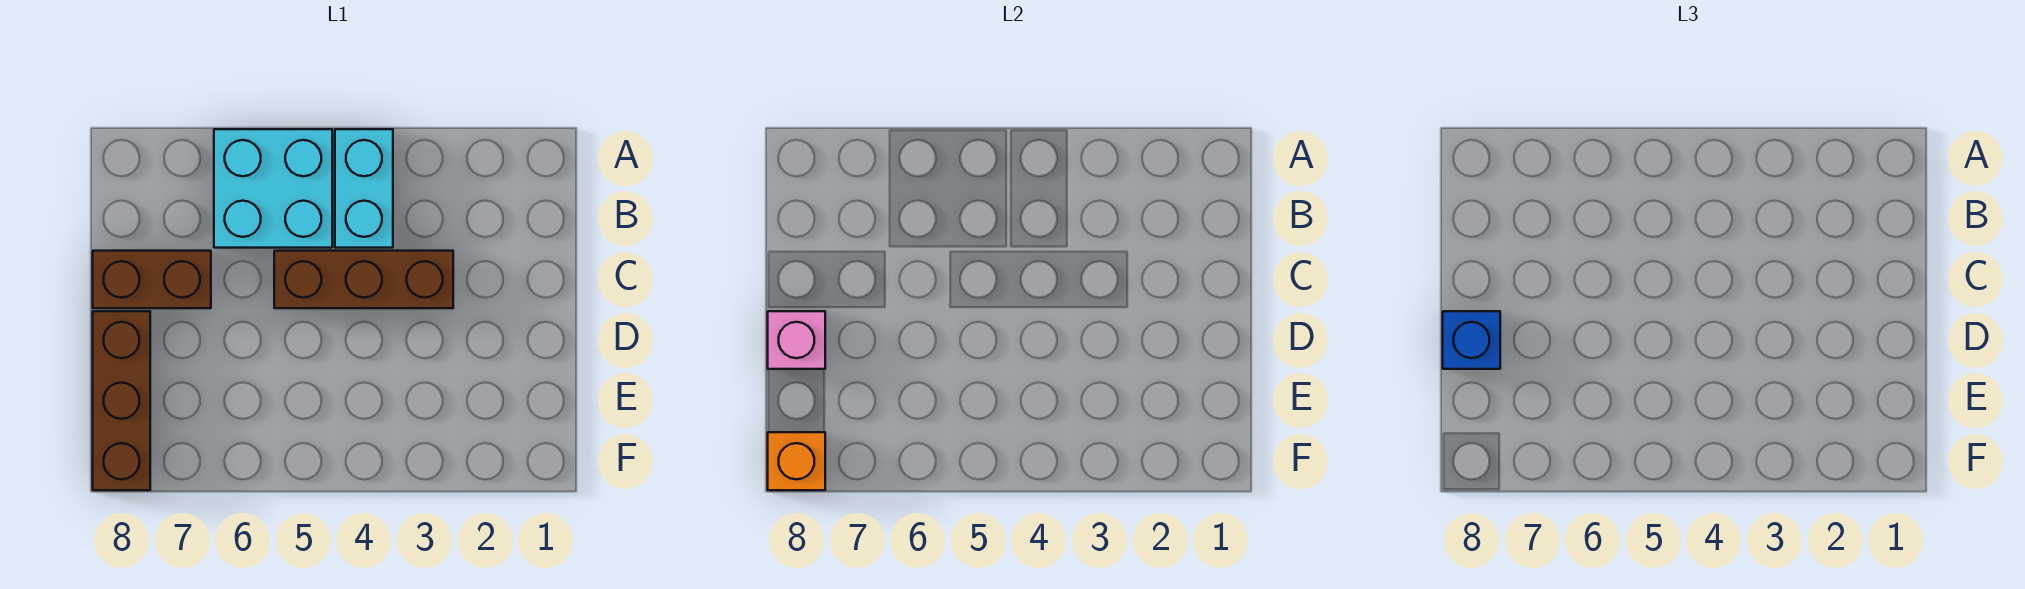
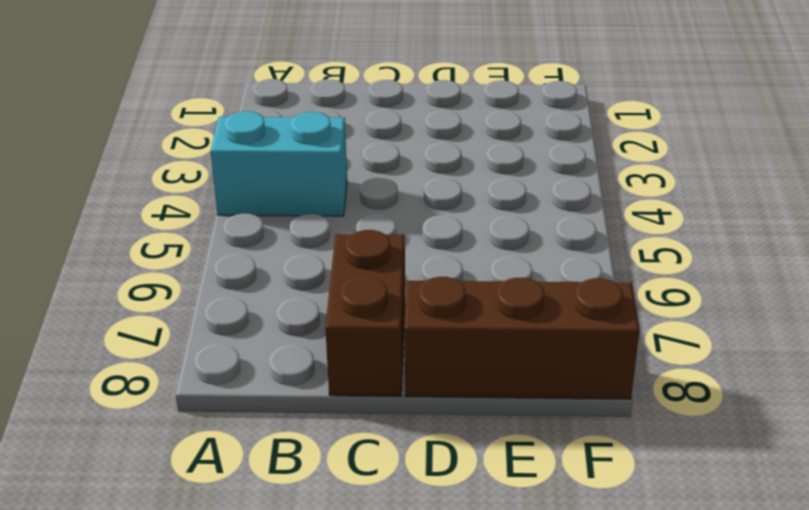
none -> cyan 2x2 brick [214,129,332,248]
none -> brown 1x3 brick [274,251,453,308]

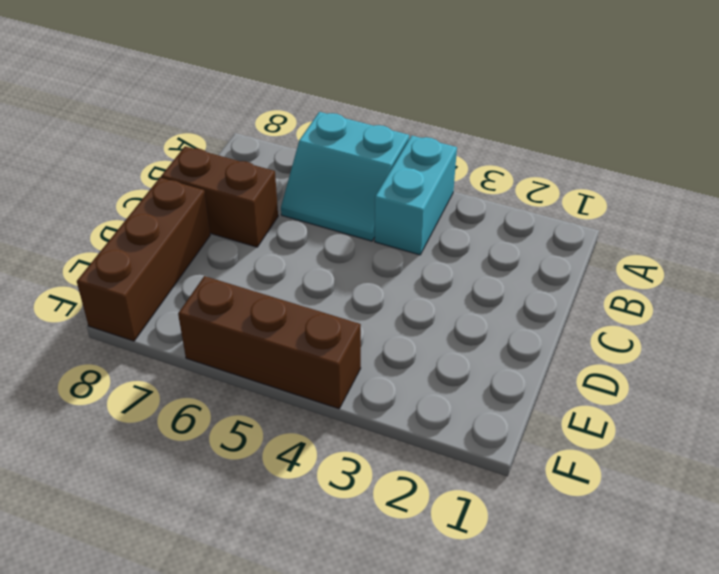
cyan 2x2 slope [281,112,409,241] -> cyan 2x2 brick [214,129,332,248]
brown 1x3 brick [178,276,361,409] -> brown 1x3 brick moved to [274,251,453,308]
none -> pink 1x1 brick [768,311,825,369]
none -> orange 1x1 brick [768,432,825,490]

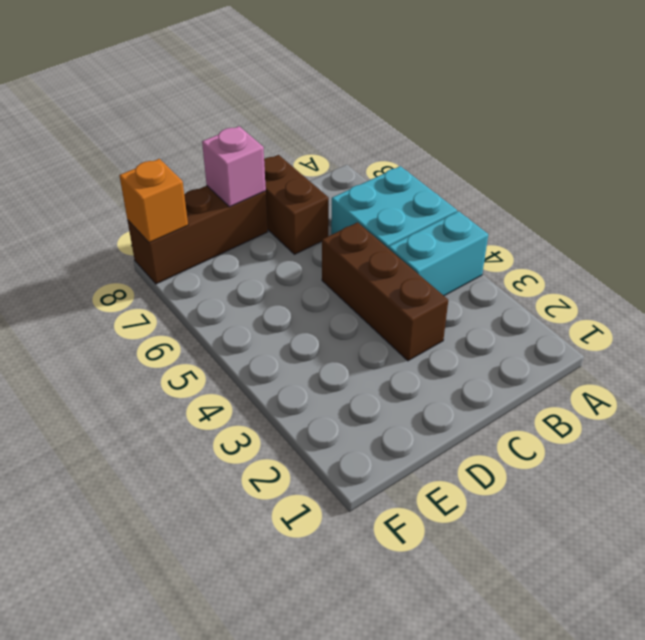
none -> blue 1x1 brick [1443,311,1500,369]

